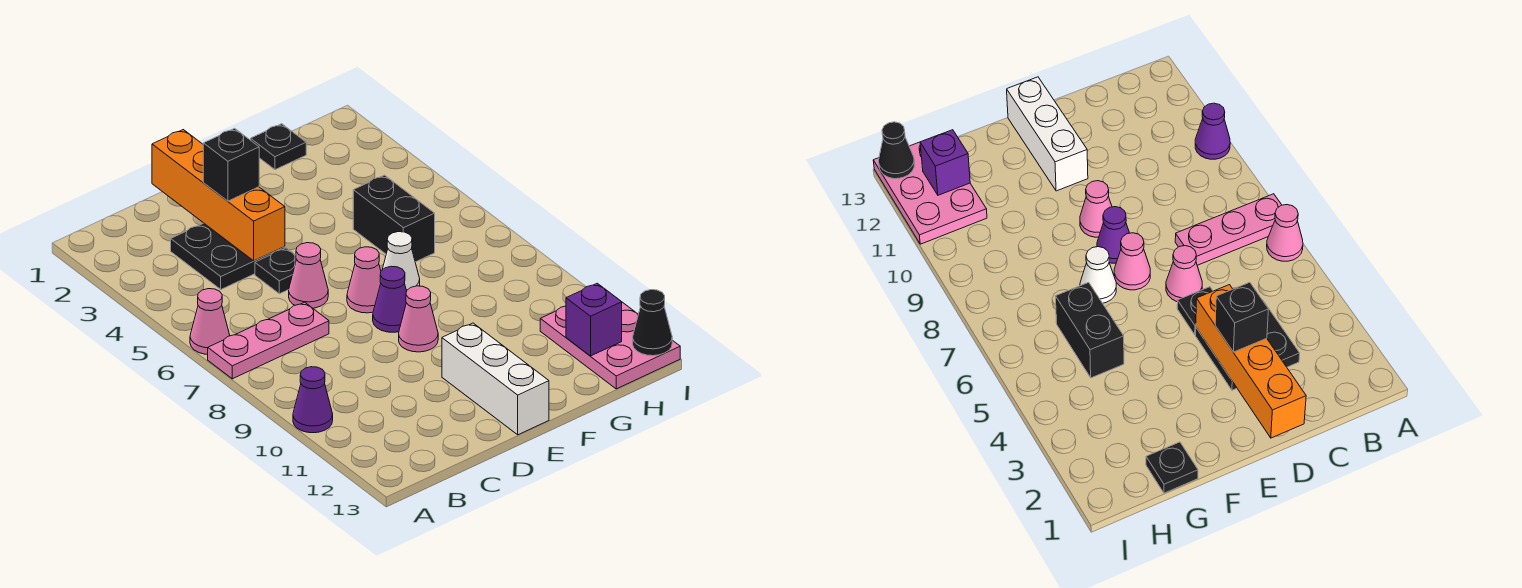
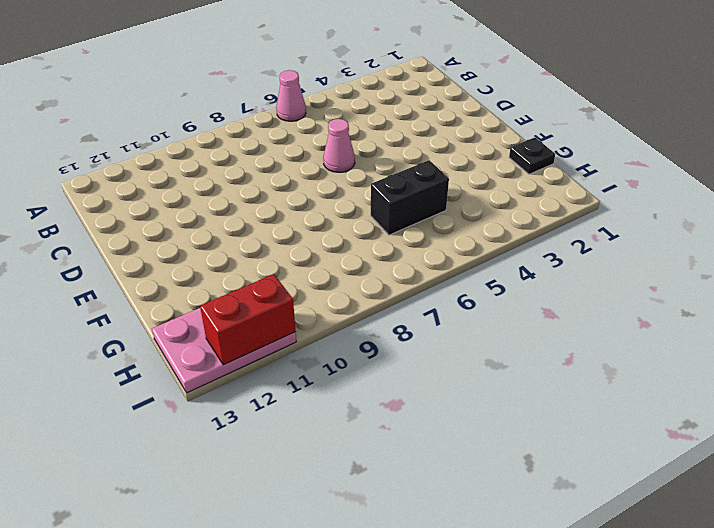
red 1x2 brick [200,274,296,365] -> none
none -> pink 1x3 plate [208,302,329,379]
none -> purple 1x1 cone [293,367,333,433]
none -> black 2x2 plate [171,223,285,289]

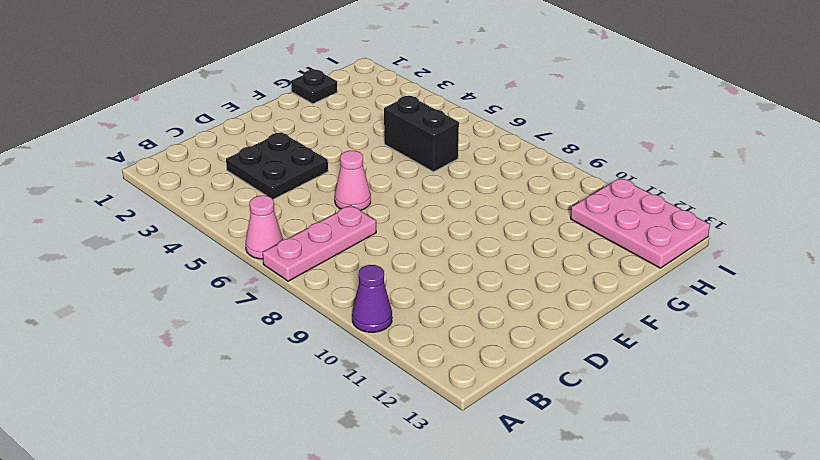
none -> black 1x1 plate [255,248,297,294]
none -> pink 1x1 cone [347,247,381,313]
none -> purple 1x1 cone [373,266,407,332]

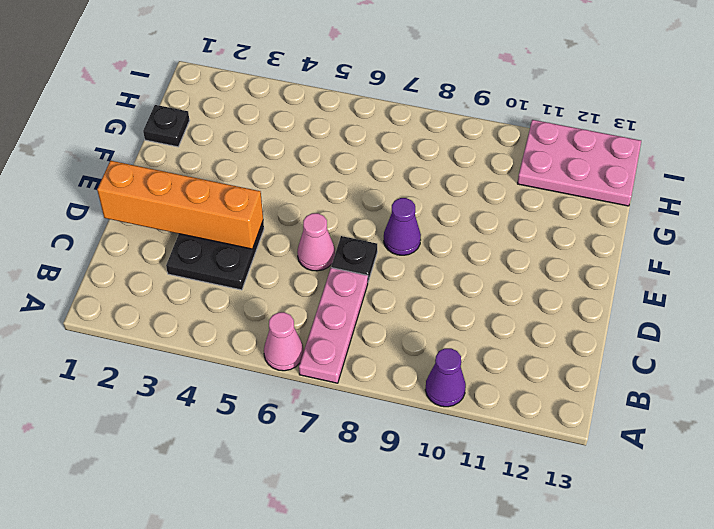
black 1x1 plate [331,236,377,281] -> black 1x1 plate moved to [255,248,297,294]
none -> pink 1x1 cone [347,247,381,313]
none -> pink 1x1 cone [399,286,438,352]
none -> white 1x3 brick [442,323,549,435]

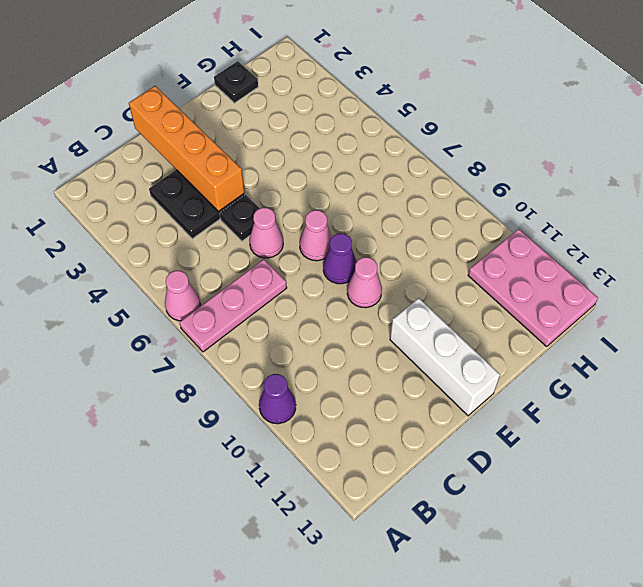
none -> white 1x1 cone [382,232,420,290]
none -> black 1x2 brick [353,175,435,262]
none -> purple 1x1 brick [566,283,622,356]

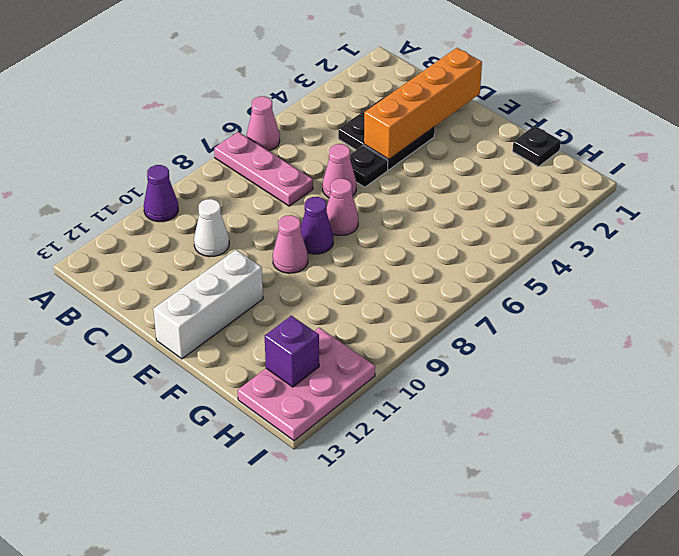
white 1x1 cone [194,199,229,257] -> white 1x1 cone moved to [382,232,420,290]
none -> black 1x2 brick [353,175,435,262]
none -> black 1x1 cone [633,290,672,356]
none -> black 1x1 brick [203,128,259,201]

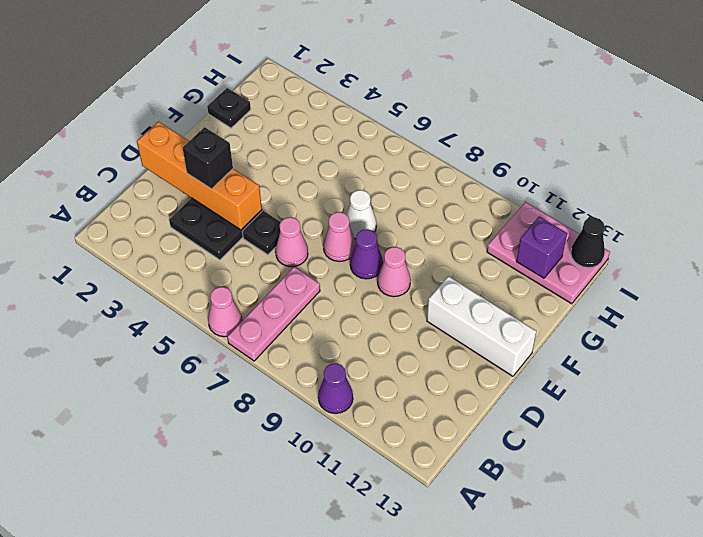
none -> black 1x2 brick [353,175,435,262]

